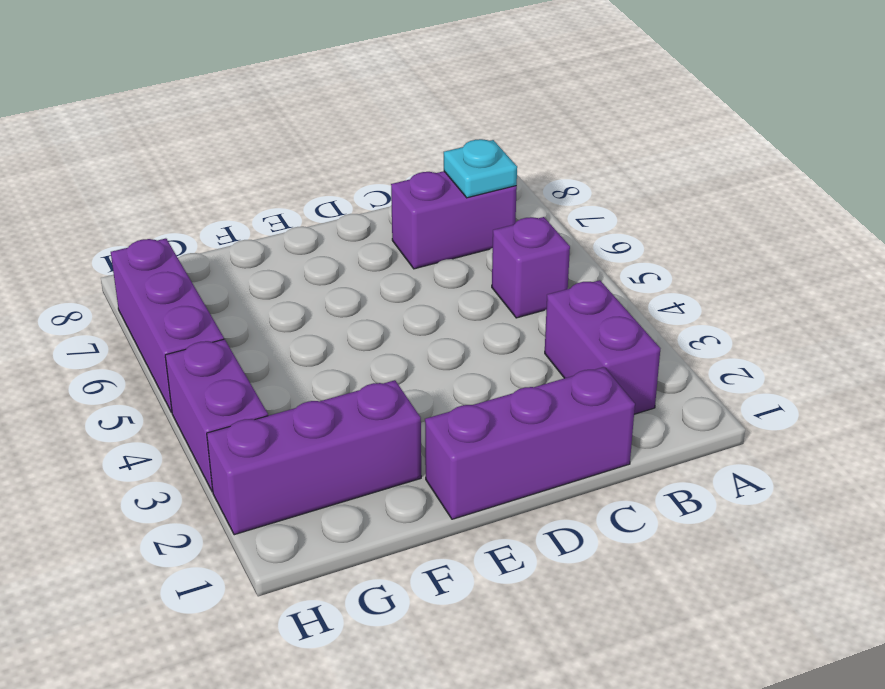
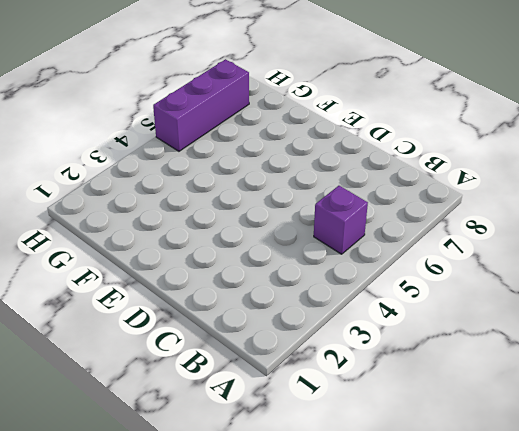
none -> purple 1x2 brick [545,280,660,414]
none -> purple 1x2 brick [391,171,517,269]

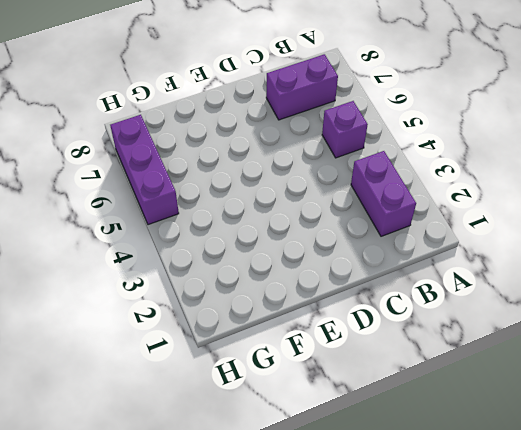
none -> purple 1x3 brick [425,367,635,519]
none -> purple 1x3 brick [207,380,421,535]

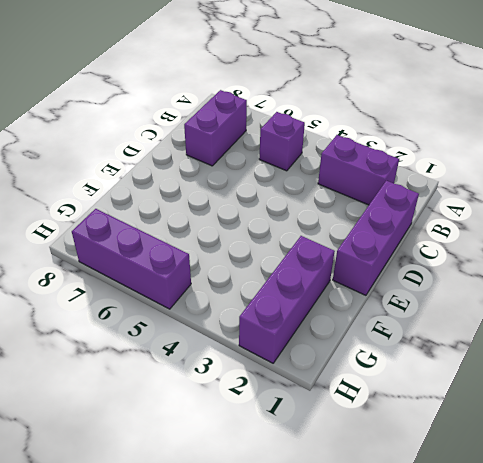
none -> purple 1x2 brick [165,339,268,492]
none -> cyan 1x1 plate [444,139,517,198]

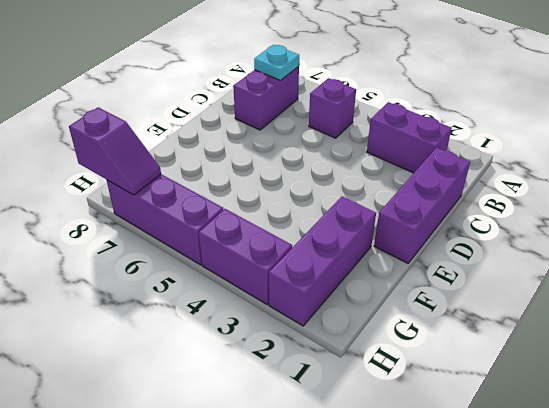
purple 1x2 slope [69,107,161,195] -> none

